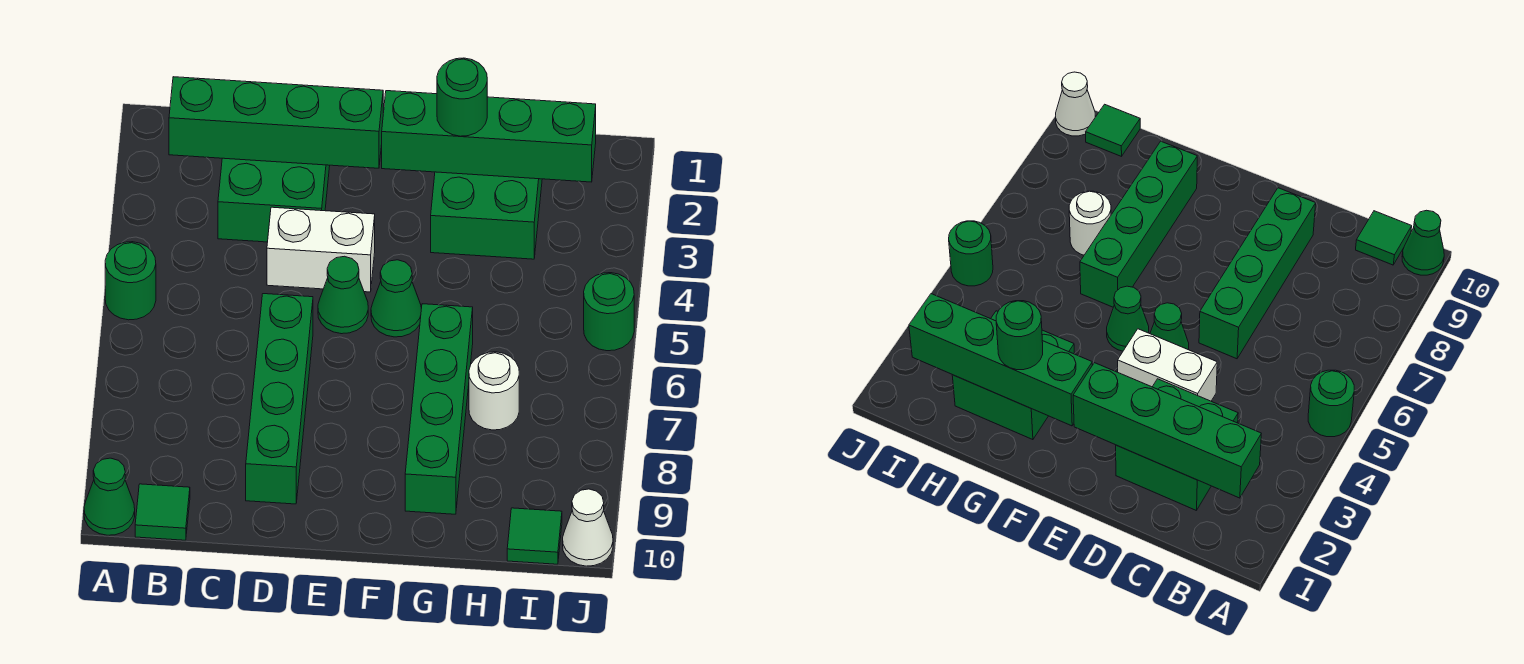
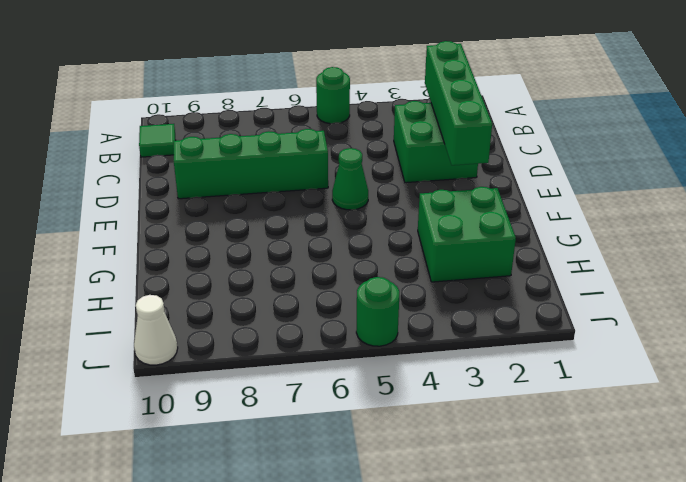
none -> green 1x1 cone [84,458,135,535]
none -> white 1x2 brick [267,207,375,292]
none -> green 1x1 cone [371,260,421,337]

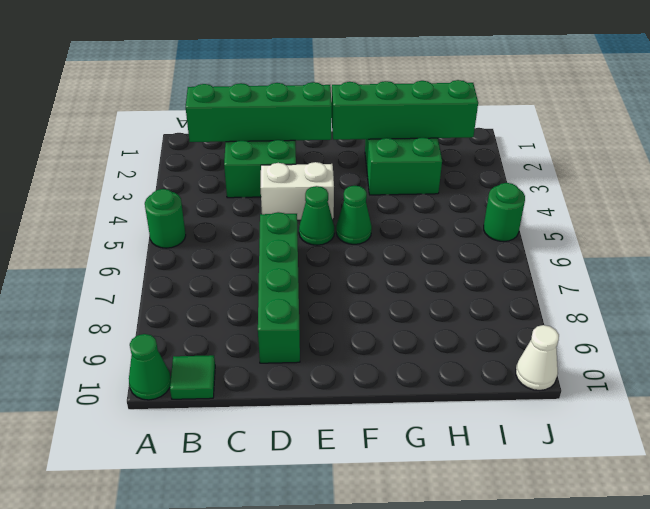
none -> green 1x4 brick [405,304,473,514]
none -> white 1x1 round brick [469,352,519,430]
none -> green 1x1 tile [507,508,562,564]

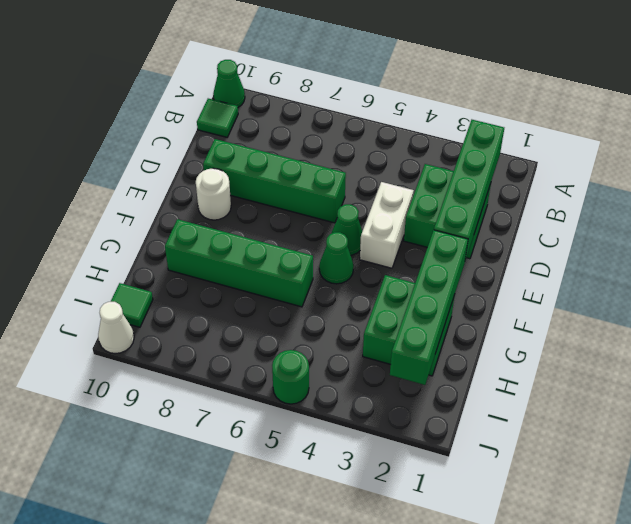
white 1x1 round brick [196,168,231,220] -> white 1x1 round brick moved to [469,352,519,430]
none -> green 1x1 round brick [105,242,156,320]
none -> green 1x1 round brick [437,58,487,136]

